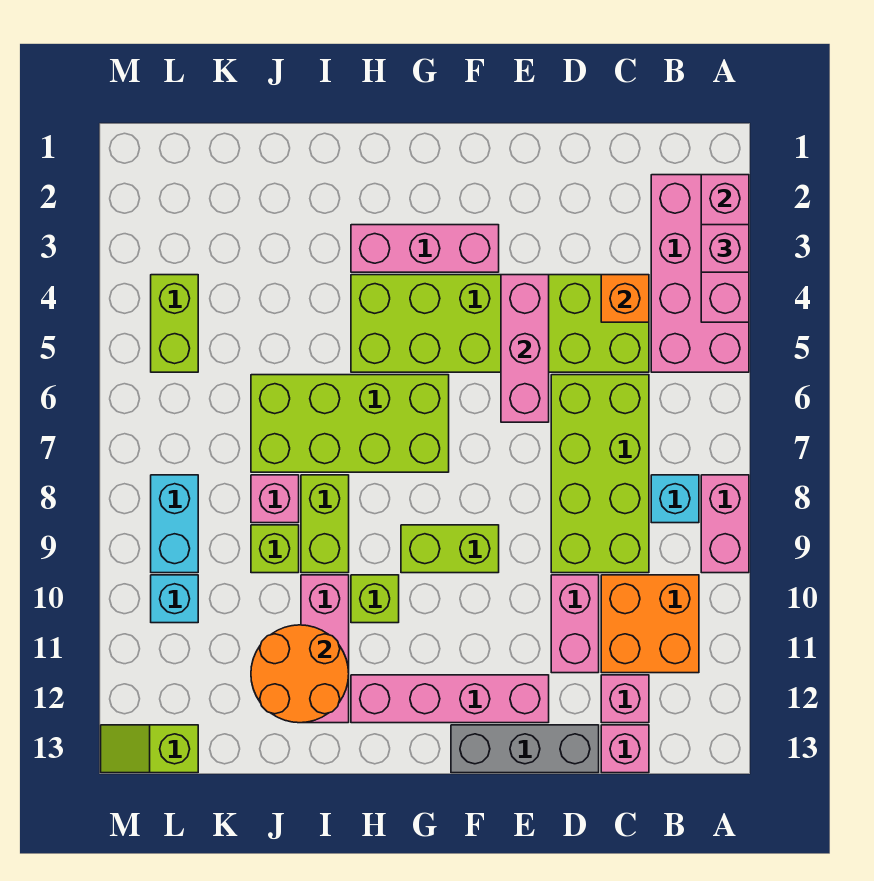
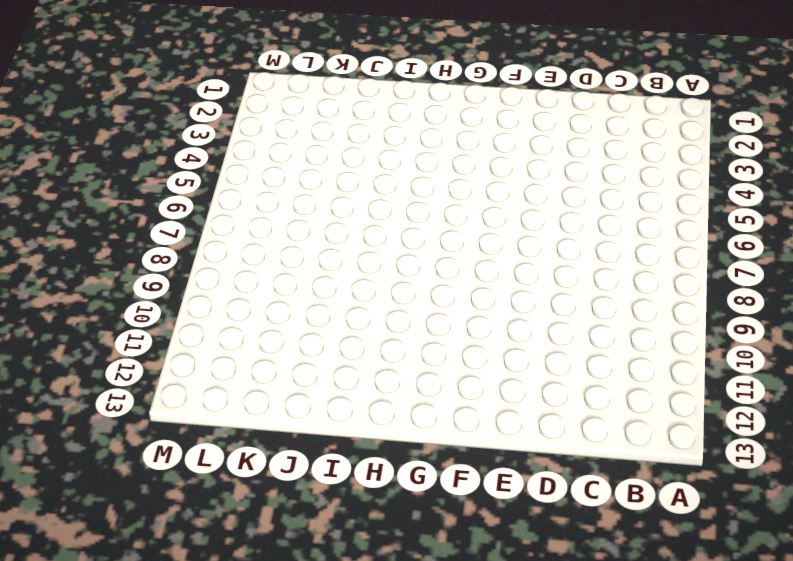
none -> pink 2x4 brick [651,175,749,372]
none -> pink 1x2 brick [701,475,749,573]
none -> cyan 1x1 brick [651,475,699,523]

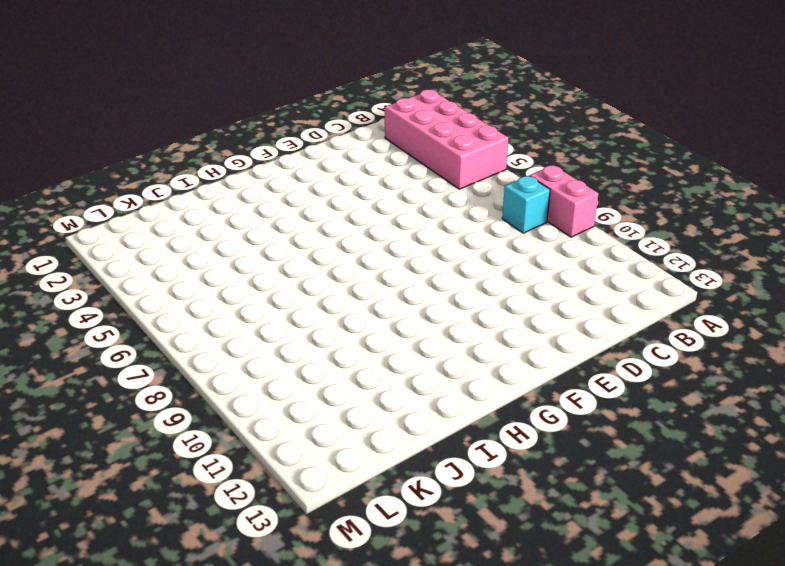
none -> orange 2x2 brick [601,575,699,673]
none -> lime 2x6 brick [351,275,649,372]
none -> lime 2x4 brick [551,375,649,573]

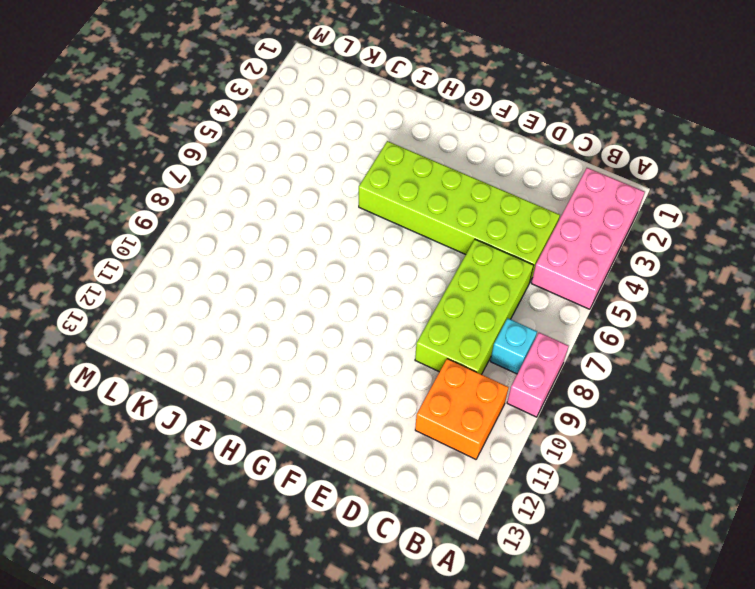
none -> pink 1x1 brick [601,675,649,723]
none -> pink 1x1 brick [601,725,649,773]
none -> pink 1x2 brick [551,575,599,673]

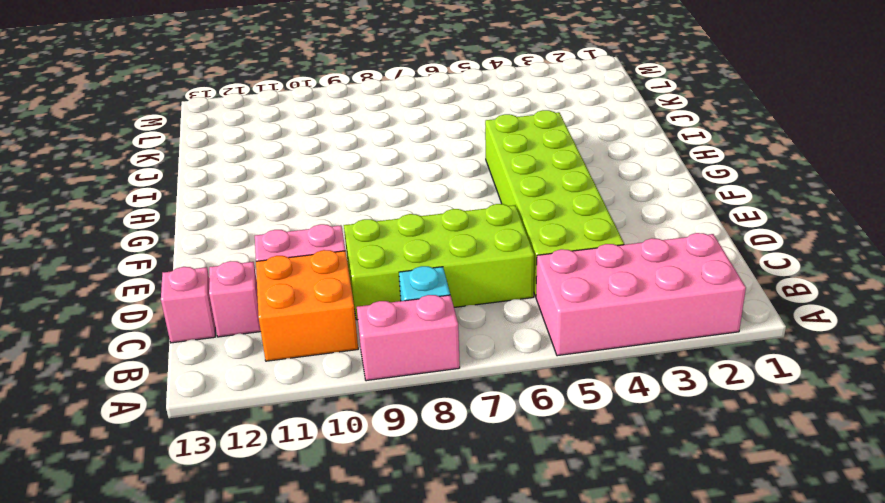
none -> grey 1x3 brick [451,725,599,773]
none -> pink 1x4 brick [351,675,549,723]
none -> pink 1x3 brick [351,225,499,272]

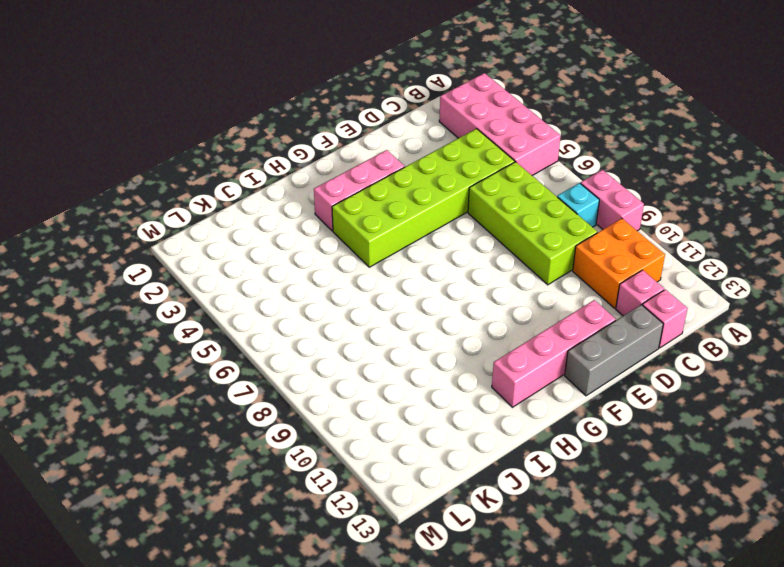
none -> pink 1x2 brick [551,575,599,673]
none -> lime 1x2 brick [401,525,499,573]
none -> lime 2x4 brick [251,375,449,472]

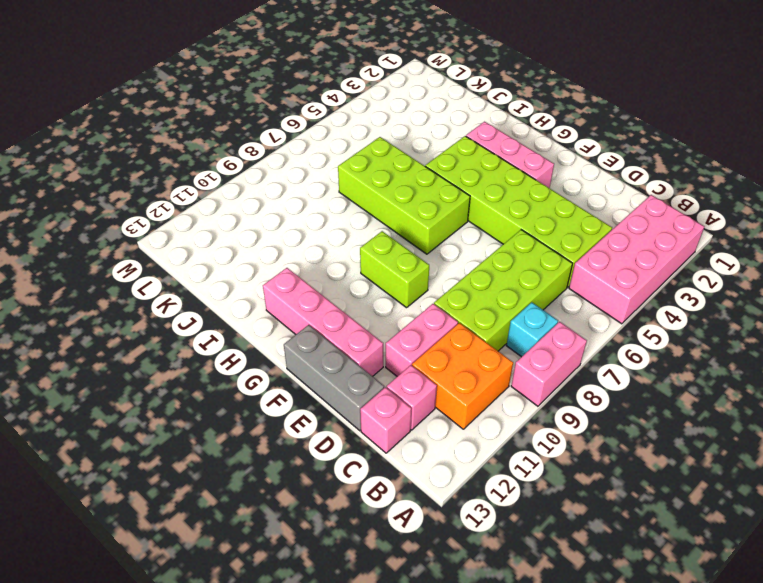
none -> lime 1x1 brick [351,575,399,623]
none -> lime 1x2 brick [301,475,349,573]
none -> pink 1x3 brick [301,575,349,723]

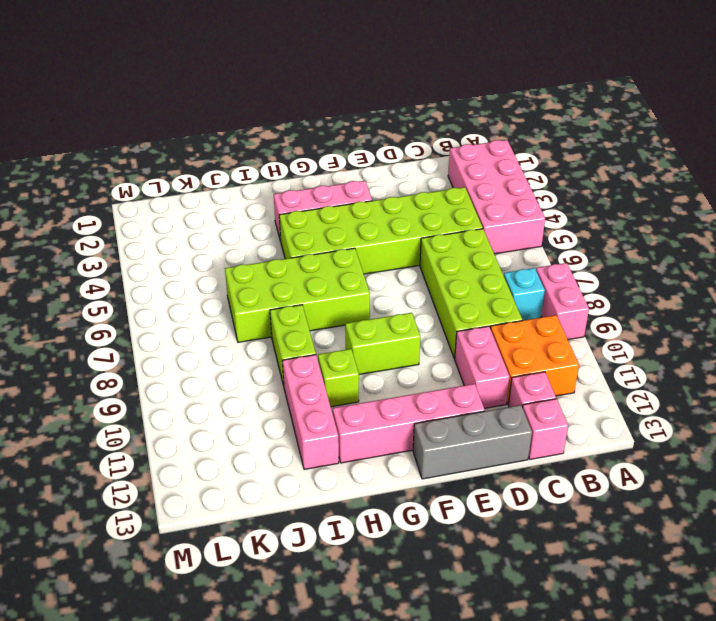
none -> pink 1x1 brick [251,475,299,523]
none -> lime 1x1 brick [251,525,299,573]
none -> lime 1x2 brick [151,275,198,372]

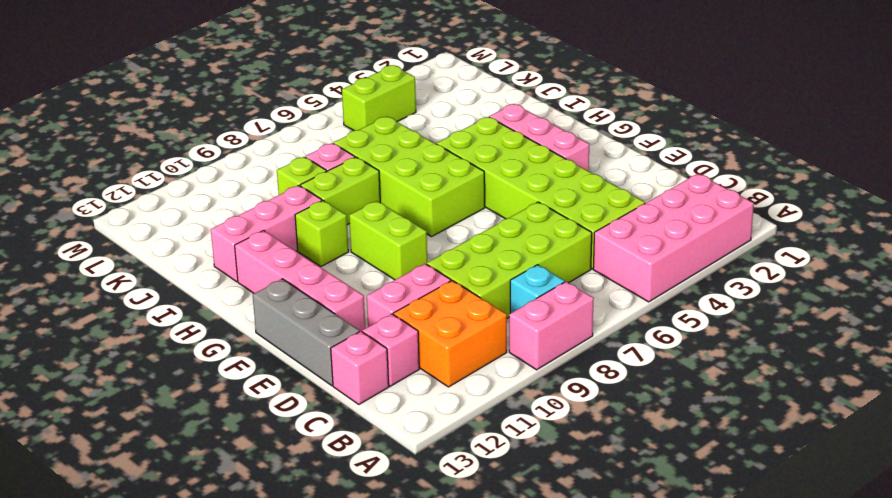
none -> cyan 1x2 brick [151,475,198,573]
none -> cyan 1x1 brick [151,575,198,623]
none -> lime 1x2 slope [101,725,198,773]

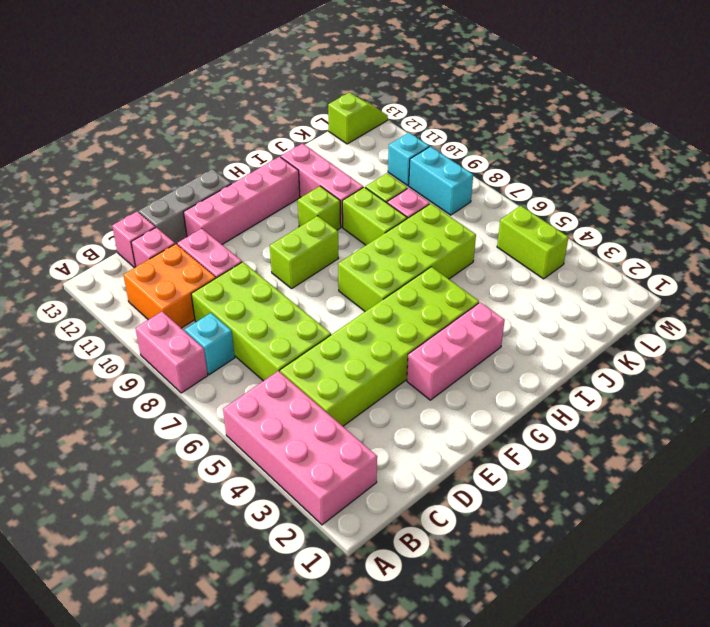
none -> pink 1x3 brick [701,175,749,322]
none -> orange 1x1 brick [601,275,649,322]
none -> pink 1x3 brick [501,275,549,422]

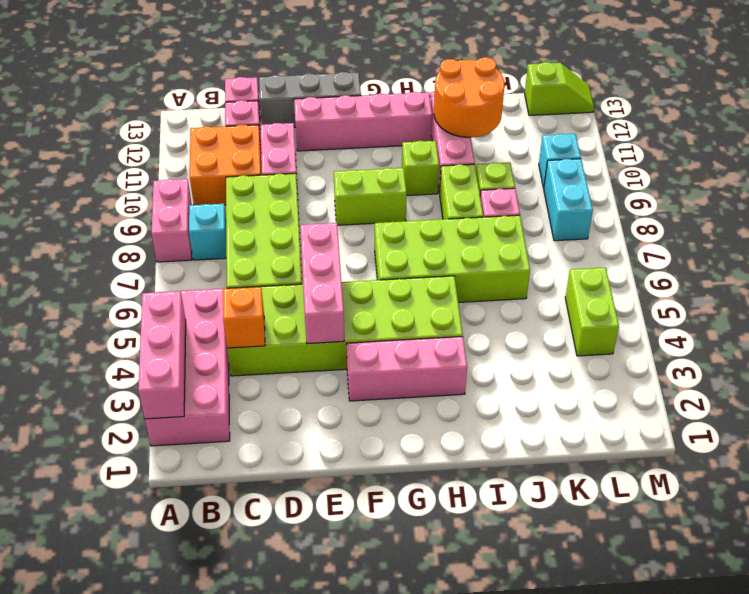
none -> pink 1x1 brick [701,225,749,272]

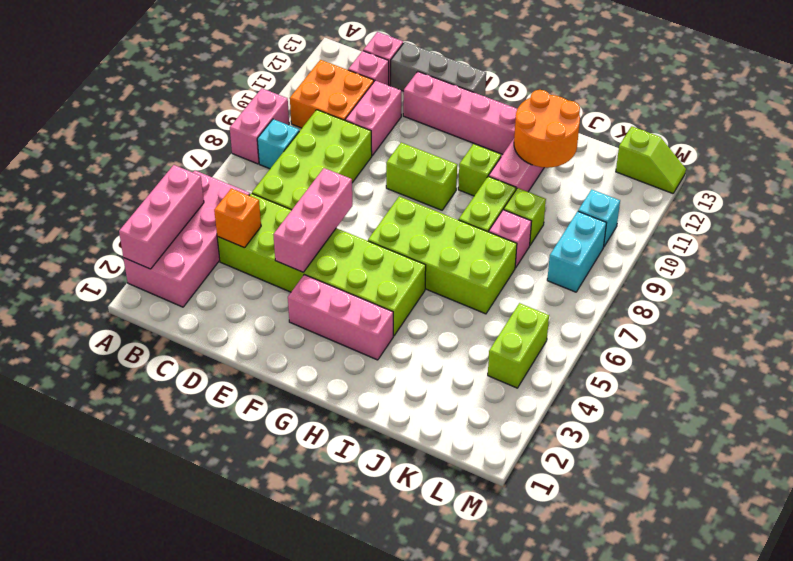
none -> pink 1x1 brick [701,225,749,272]

